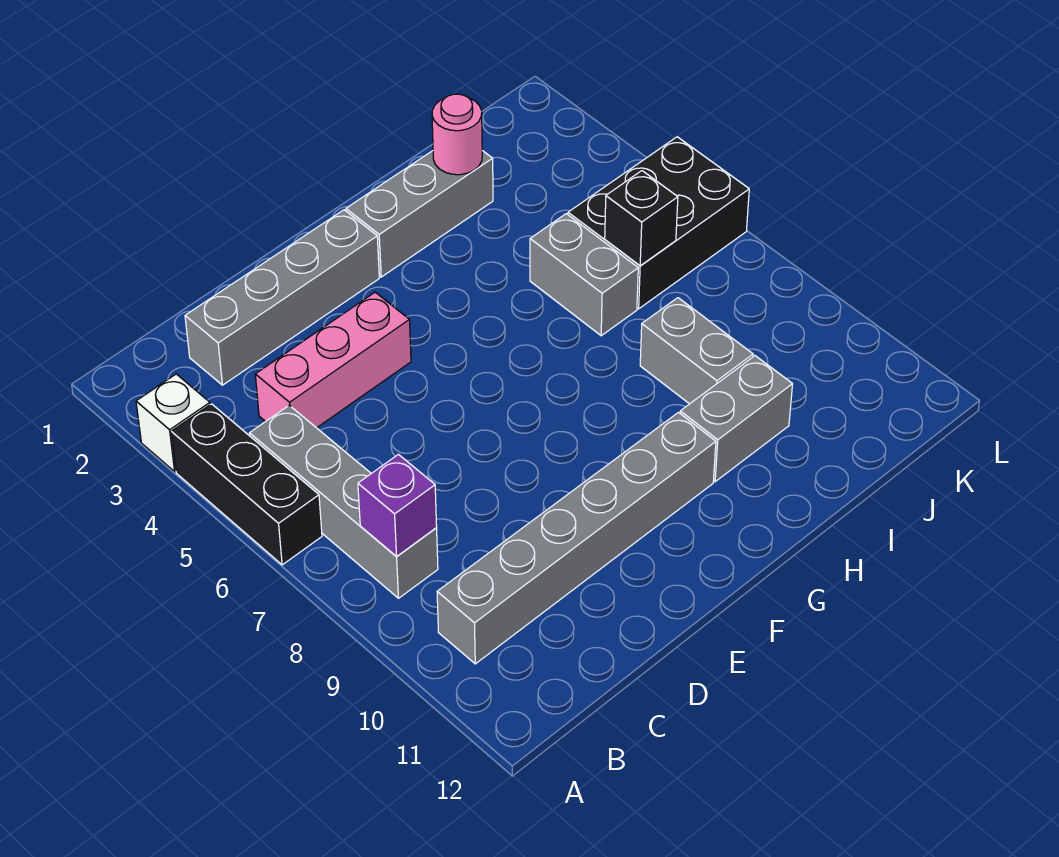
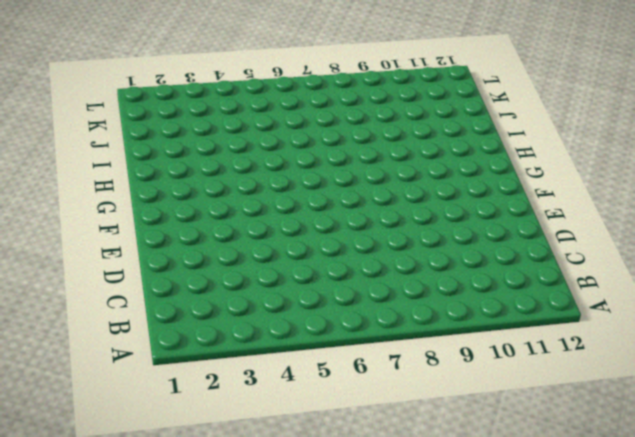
none -> white 1x1 brick [136,374,210,471]
none -> black 1x3 brick [171,404,322,565]
none -> grey 1x4 brick [250,405,438,598]

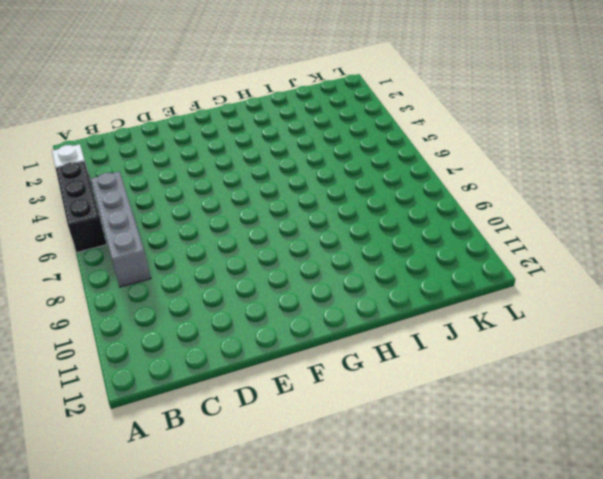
none -> grey 1x6 brick [437,413,716,664]
none -> grey 1x4 brick [185,210,379,385]
none -> pink 1x3 brick [255,292,411,428]

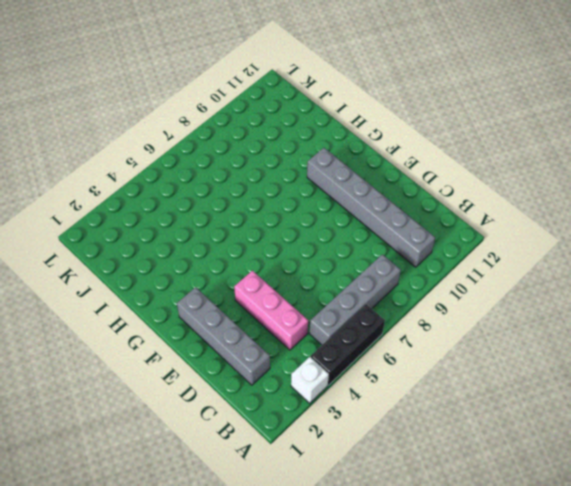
none -> grey 1x3 brick [346,151,493,277]
none -> grey 1x2 brick [680,356,793,482]
none -> grey 1x2 brick [530,214,638,336]

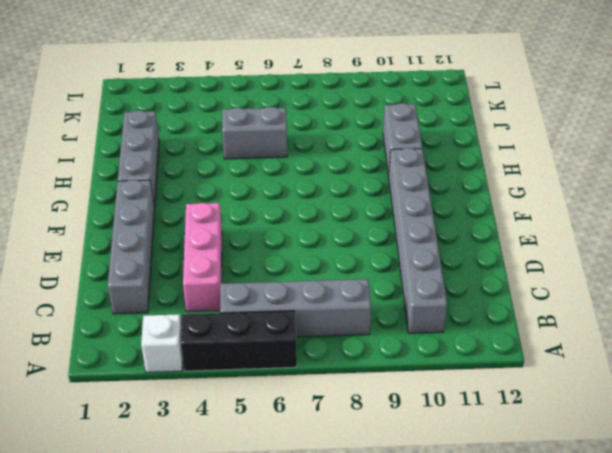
none -> grey 1x2 brick [640,298,753,404]
none -> black 2x3 brick [568,137,749,309]
none -> purple 1x1 brick [358,454,437,557]

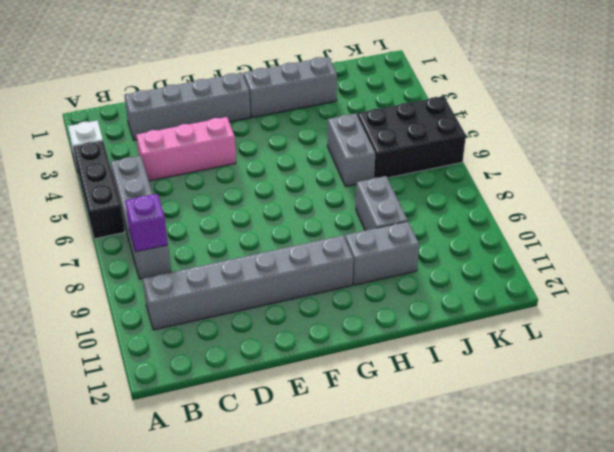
none -> pink 1x1 round brick [432,94,482,175]
none -> black 1x1 brick [605,171,678,266]

